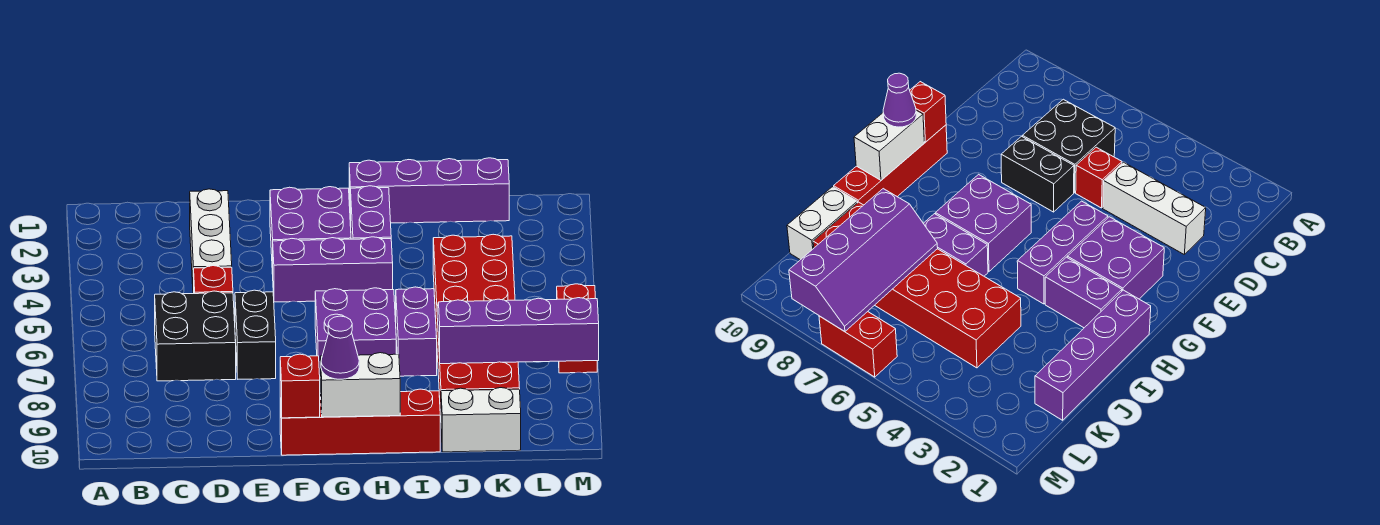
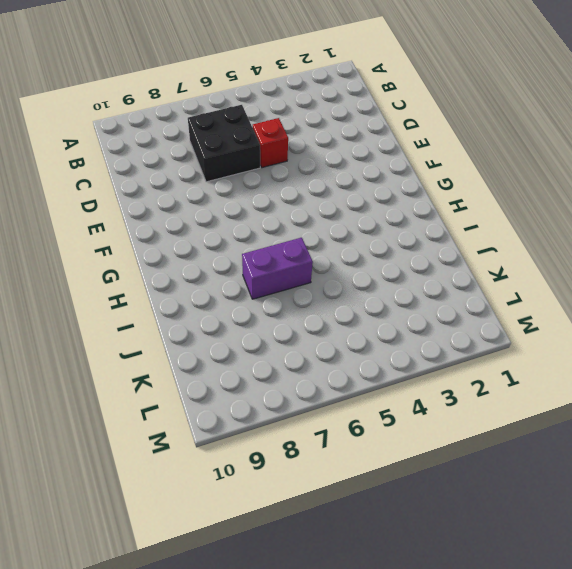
none -> white 1x3 brick [190,189,232,293]
none -> black 1x2 brick [235,290,276,379]
none -> purple 2x2 brick [270,187,351,274]

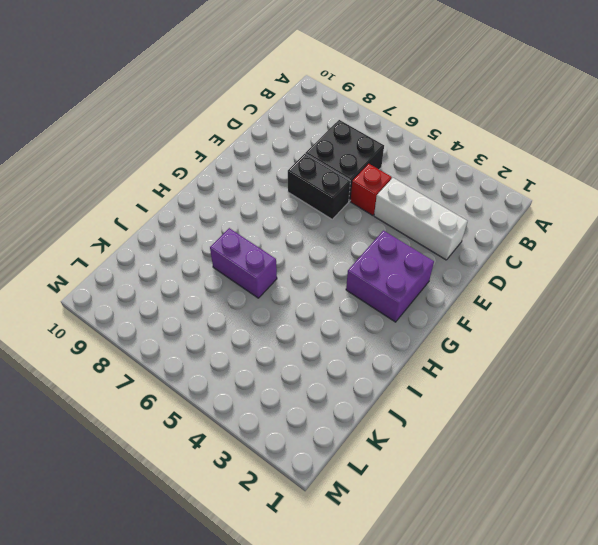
none -> purple 1x3 brick [273,237,393,302]
none -> red 1x4 brick [280,389,440,455]
none -> purple 2x2 brick [315,288,396,375]

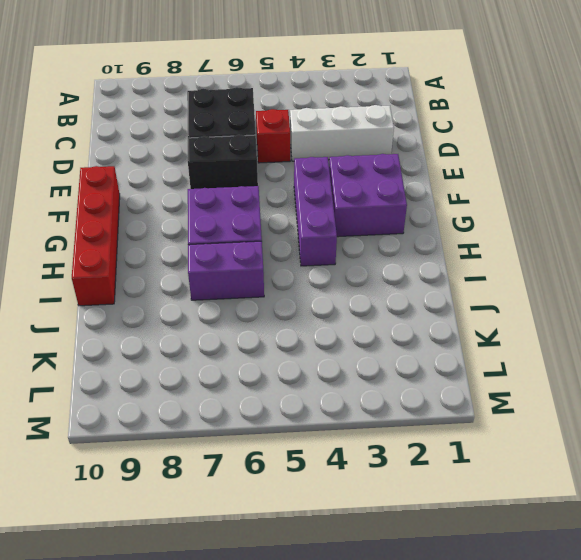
none -> purple 1x4 brick [349,158,509,224]
none -> purple 1x2 brick [351,186,391,239]
none -> red 2x6 brick [433,234,520,416]

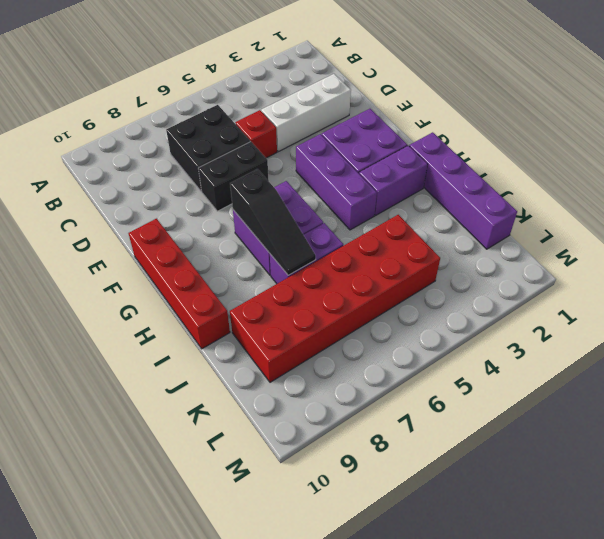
black 1x3 slope [230,169,316,275] -> none
none -> white 1x2 brick [441,388,521,452]
none -> red 1x2 brick [557,284,597,373]
none -> red 1x1 brick [280,354,320,418]

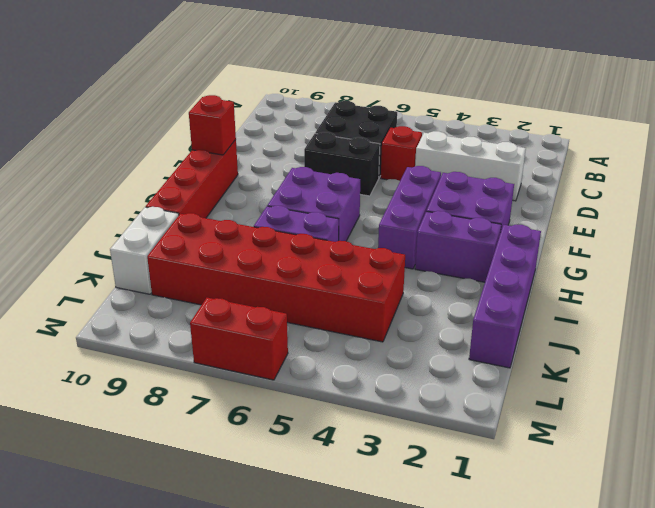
none -> white 1x2 brick [320,353,400,417]
none -> purple 2x4 slope [437,298,599,364]
none -> purple 1x1 cone [321,316,359,379]

